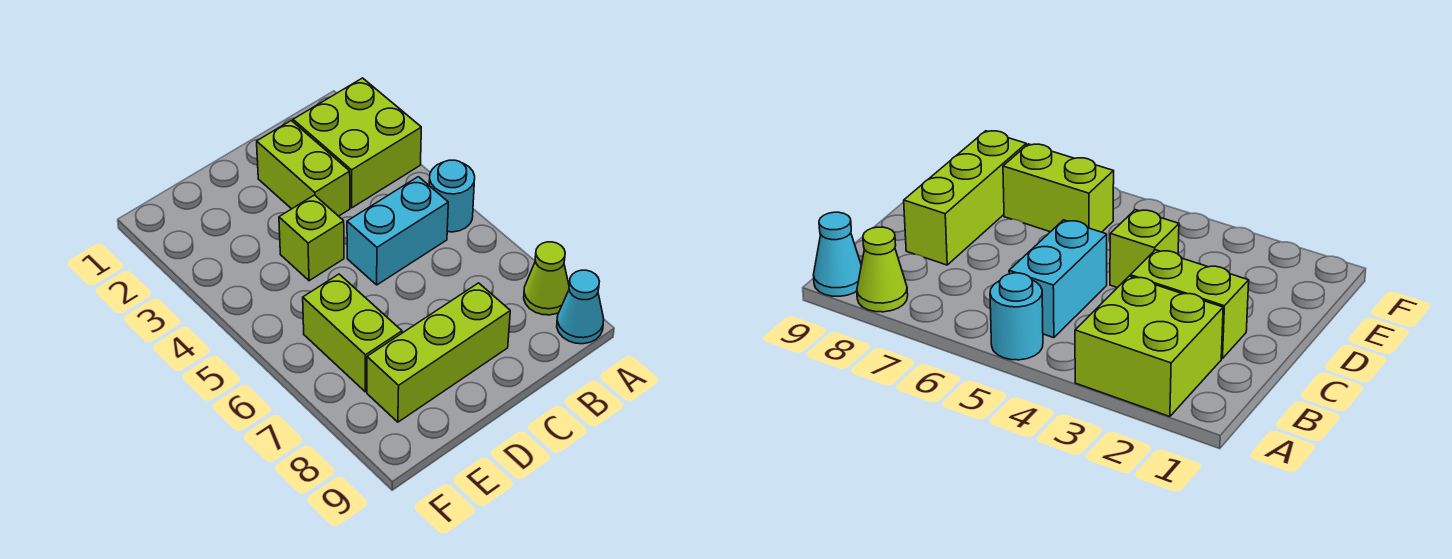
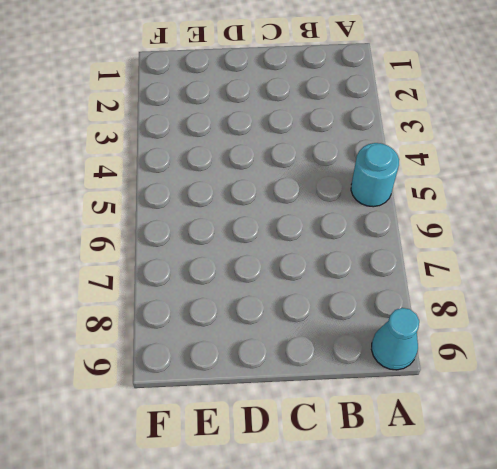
none -> lime 2x2 brick [293,78,421,208]
none -> lime 1x1 cone [524,242,569,315]

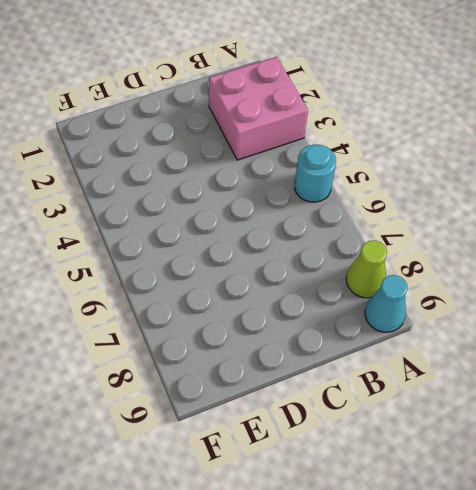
pink 2x2 brick [209,57,308,160] -> lime 2x2 brick [293,78,421,208]
none -> cyan 1x2 brick [347,177,448,285]
none -> lime 1x2 brick [257,121,350,216]

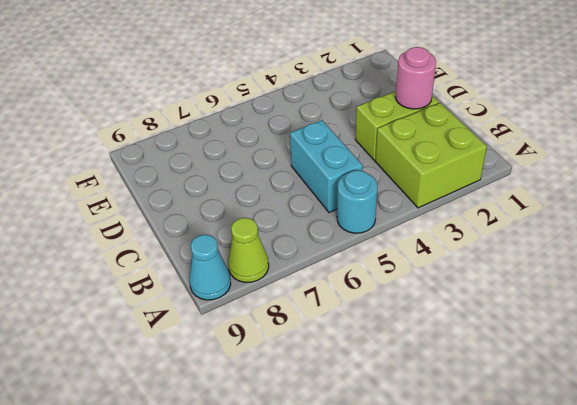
pink 1x1 round brick [396,47,436,109] -> none
none -> lime 1x3 brick [367,283,510,422]
none -> lime 1x1 brick [279,195,344,281]

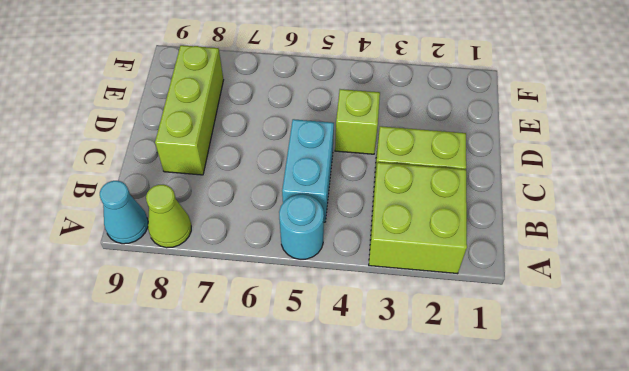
none -> lime 1x2 brick [303,274,402,392]

